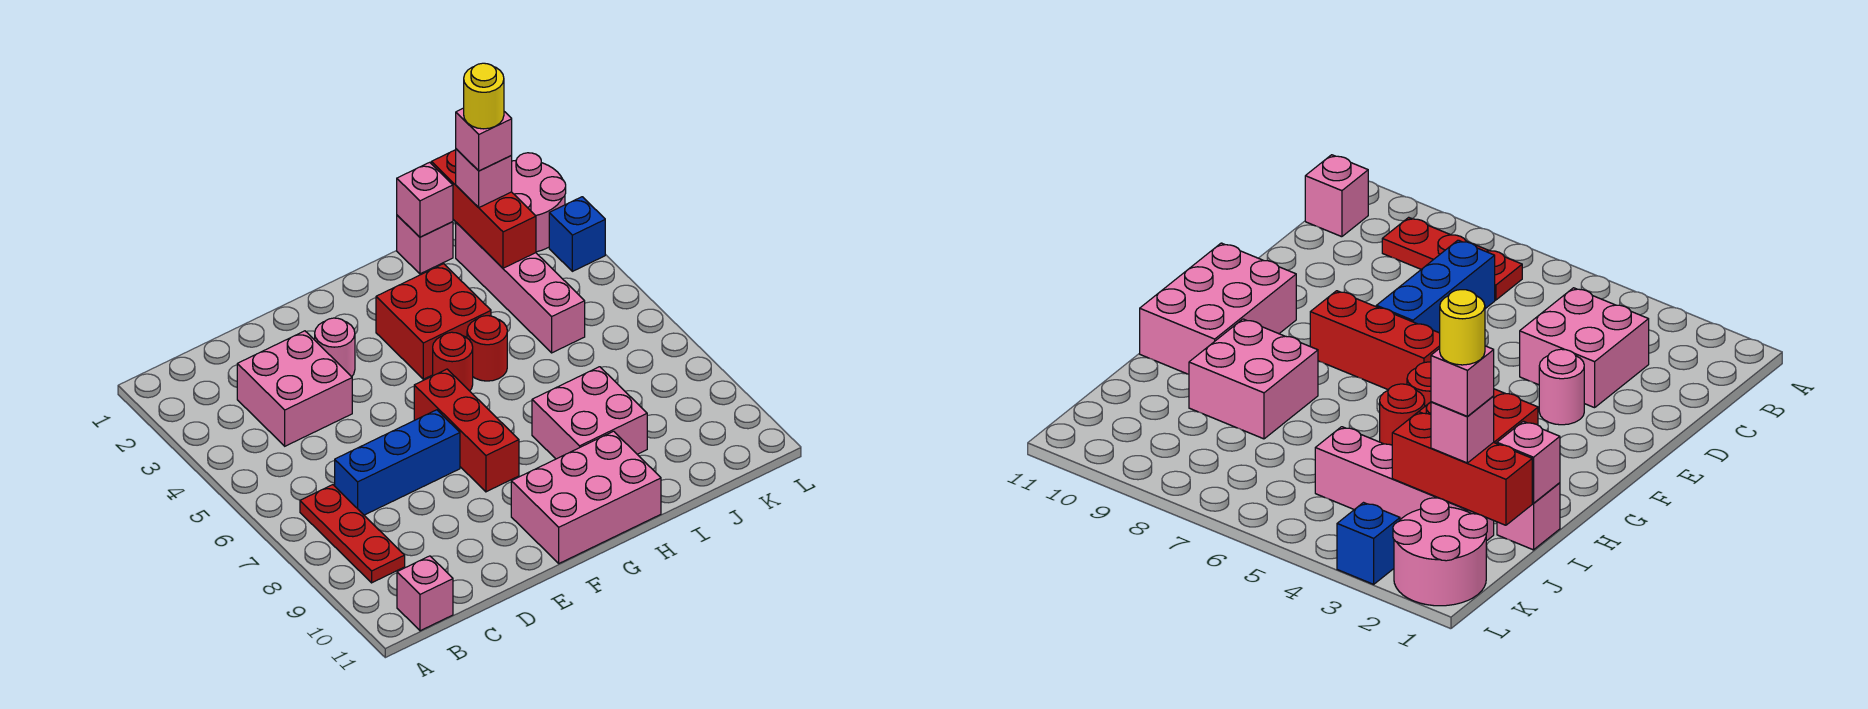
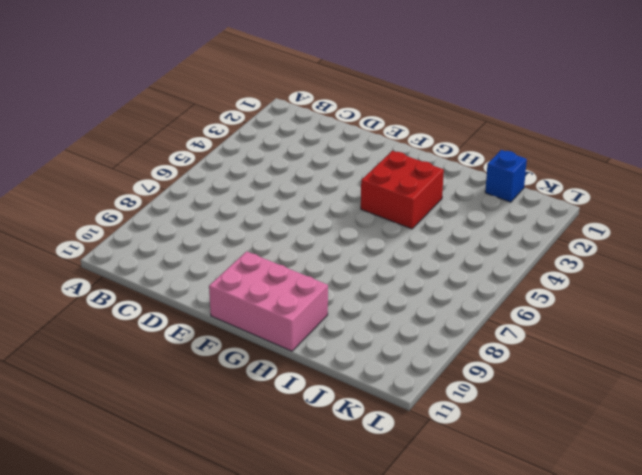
blue 1x1 brick [485,150,527,202] -> blue 1x1 brick moved to [549,197,605,271]
none -> red 1x3 plate [300,485,405,583]
none -> pink 1x1 brick [397,556,453,631]
none -> pink 2x2 brick [237,331,352,446]

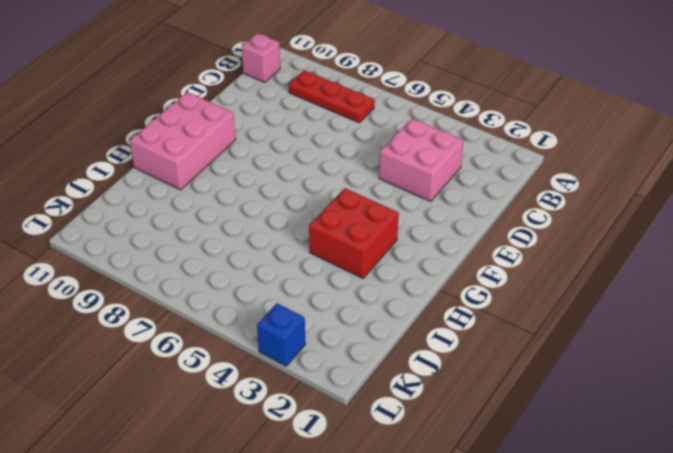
none -> blue 1x3 brick [335,410,460,515]
none -> pink 1x1 round brick [315,318,355,377]
none -> red 1x3 brick [414,369,519,492]

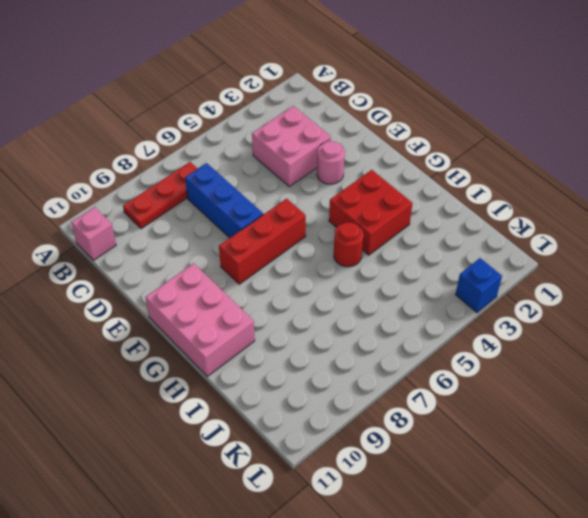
none -> red 1x1 round brick [433,332,473,391]
none -> pink 2x2 brick [532,367,647,459]
none -> pink 1x1 brick [397,215,453,274]

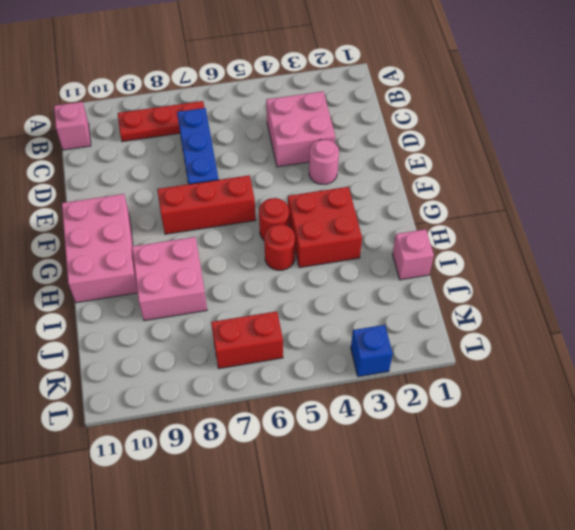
red 1x2 brick [211,311,283,368] -> none
none -> pink 1x4 brick [456,222,585,353]
none -> pink 2x2 round brick [512,153,566,252]
none -> pink 1x1 brick [397,162,453,237]

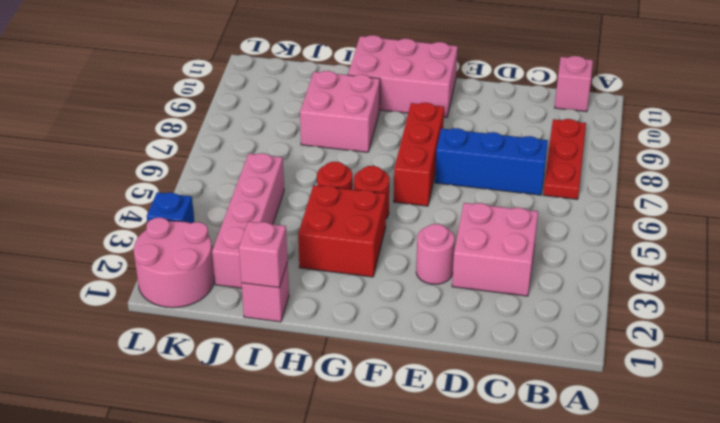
none -> red 1x3 brick [431,150,536,268]
none -> pink 1x1 brick [456,149,512,207]
none -> pink 1x1 brick [456,108,512,171]

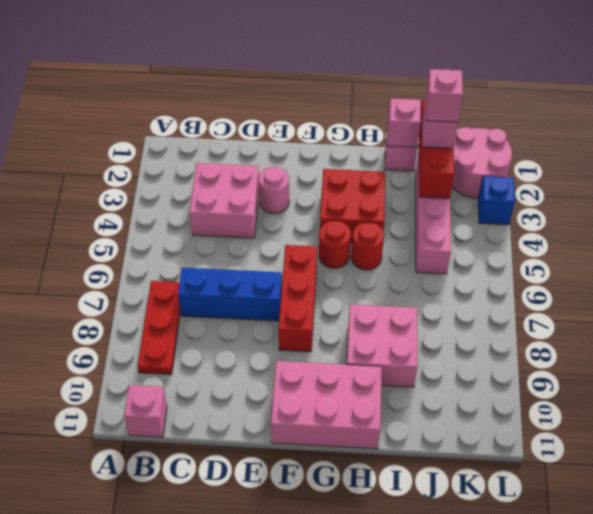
none -> yellow 1x1 round brick [464,63,504,129]

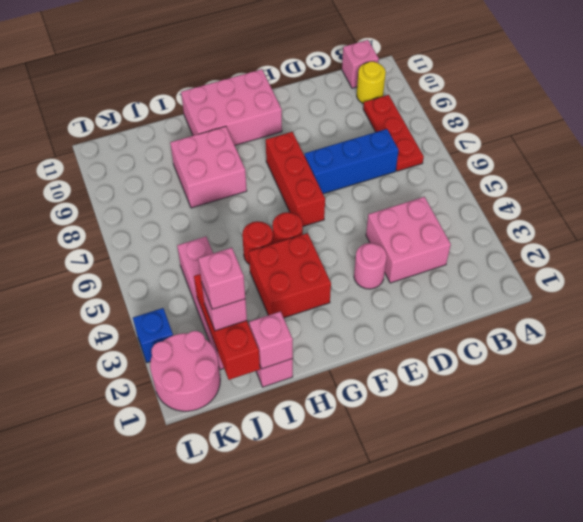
yellow 1x1 round brick [357,62,386,104] -> yellow 1x1 round brick moved to [464,63,504,129]

